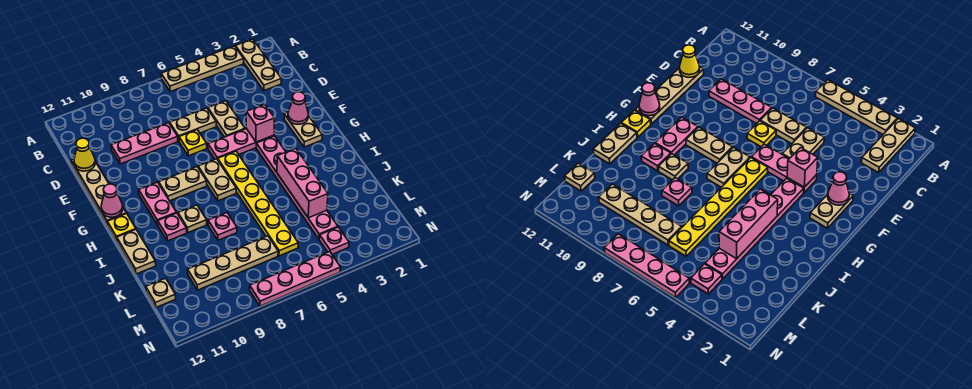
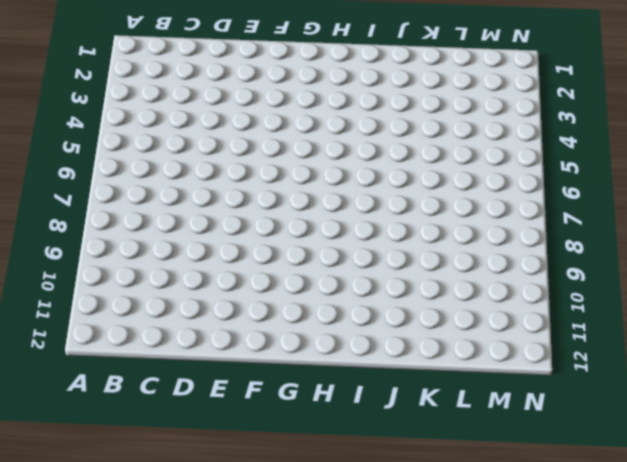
none -> tan 1x3 plate [235,39,281,90]
none -> tan 1x4 plate [161,46,244,92]
none -> tan 1x2 plate [208,101,245,137]

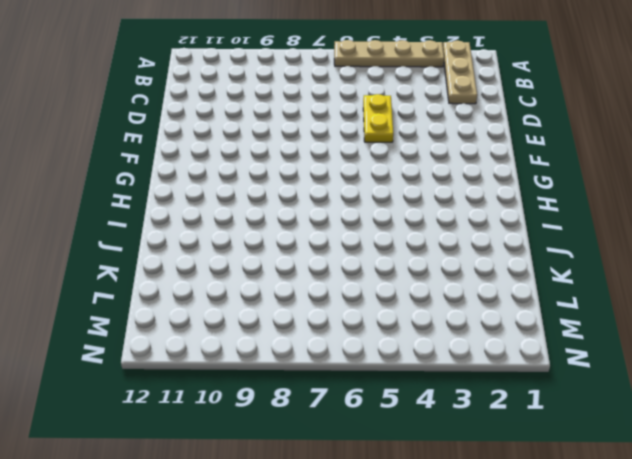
yellow 1x2 plate [363,94,393,142] -> tan 1x2 plate [208,101,245,137]
none -> tan 1x2 plate [170,108,216,141]
none -> pink 1x3 plate [111,123,178,164]
none -> tan 1x4 plate [71,159,126,226]

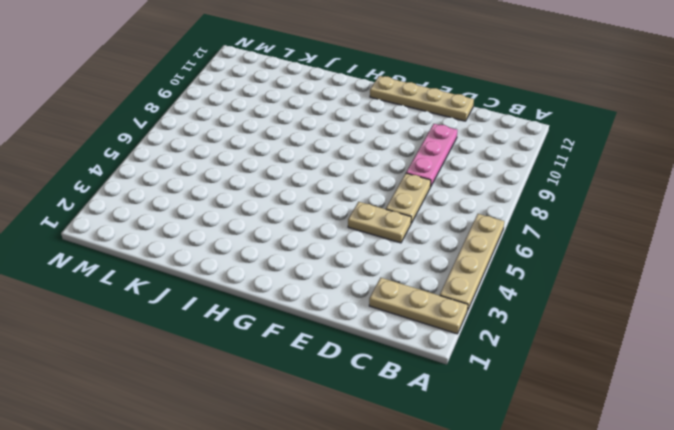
none -> yellow 1x1 plate [179,130,207,156]
none -> tan 1x2 plate [284,113,322,147]
none -> pink 1x3 plate [208,129,274,159]

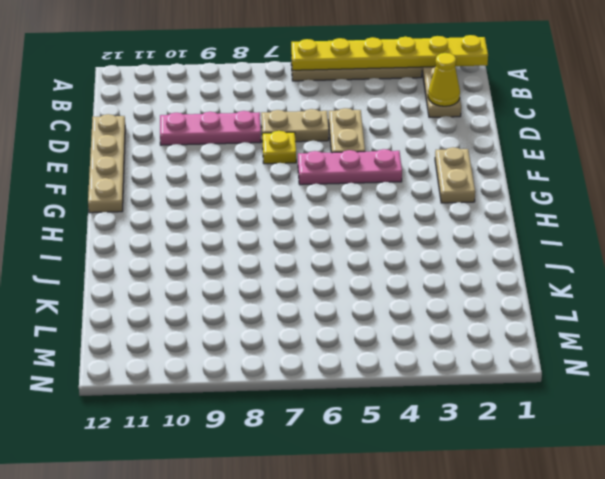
yellow 1x6 plate [291,35,488,70] -> yellow 1x6 plate turned to [217,151,298,256]
yellow 1x1 cone [428,53,460,106] -> yellow 1x1 cone moved to [74,138,95,171]
none -> pink 1x6 plate [256,136,338,239]
none -> tan 1x2 plate [198,159,236,201]
none -> tan 1x2 plate [159,167,207,201]

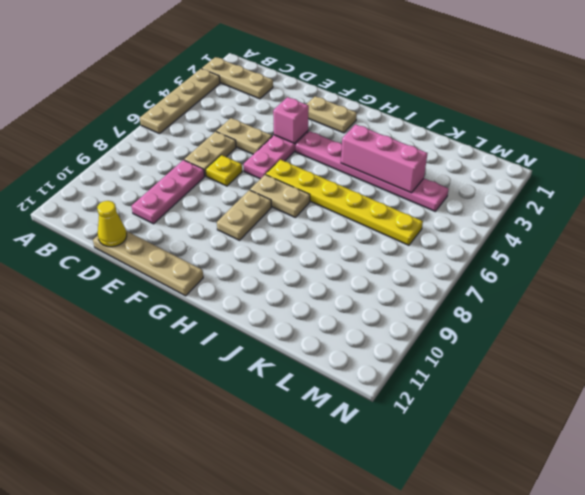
none -> pink 1x2 plate [139,182,177,225]
none -> yellow 1x1 plate [107,213,136,241]
none -> tan 1x1 plate [178,205,207,233]

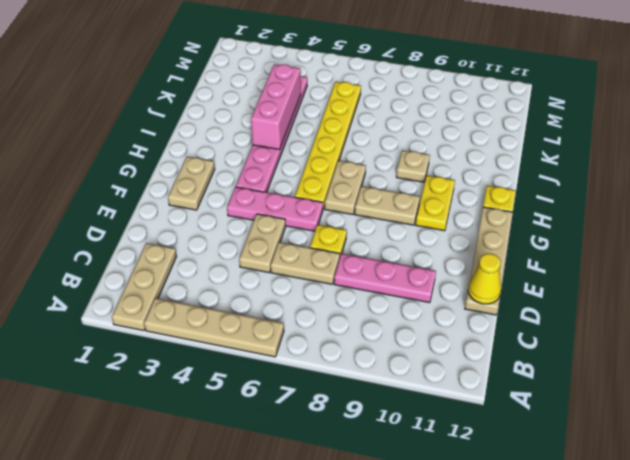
yellow 1x2 plate [416,176,455,231] -> pink 1x2 plate [139,182,177,225]
none -> pink 1x1 plate [158,213,187,241]
none -> tan 1x2 plate [117,230,156,274]
none -> pink 1x1 plate [208,213,237,240]

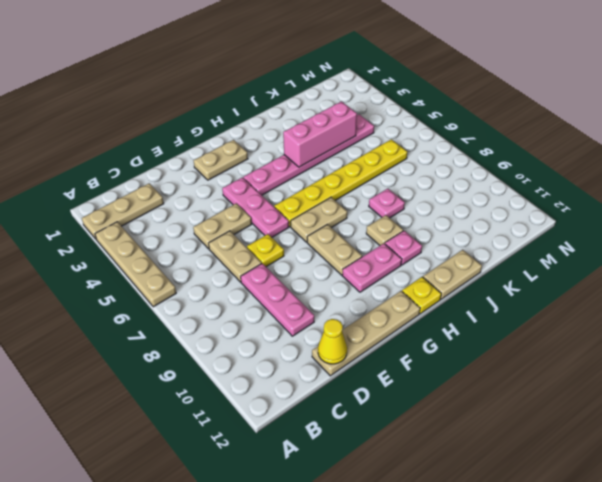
none -> tan 1x4 plate [188,236,278,290]
none -> tan 1x1 plate [146,278,176,307]
none -> pink 1x1 plate [319,227,349,254]

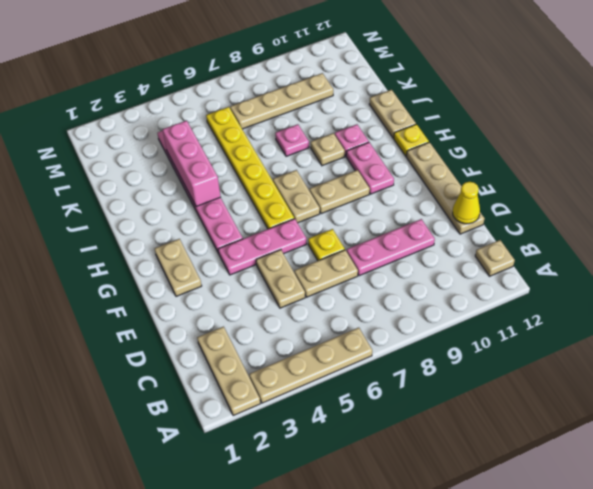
tan 1x1 plate [475,240,515,276] -> tan 1x1 plate moved to [146,278,176,307]
none -> pink 1x1 plate [319,227,349,254]
none -> pink 1x4 plate [250,251,341,306]
none -> pink 1x1 cone [288,92,308,124]

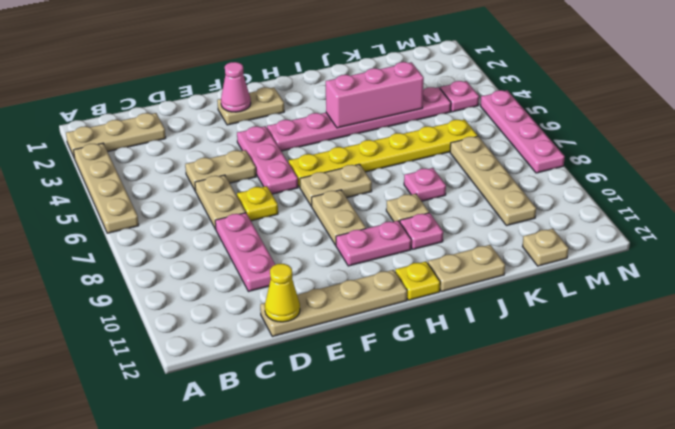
none -> pink 1x1 brick [246,104,275,142]
none -> pink 1x1 cone [101,184,123,217]

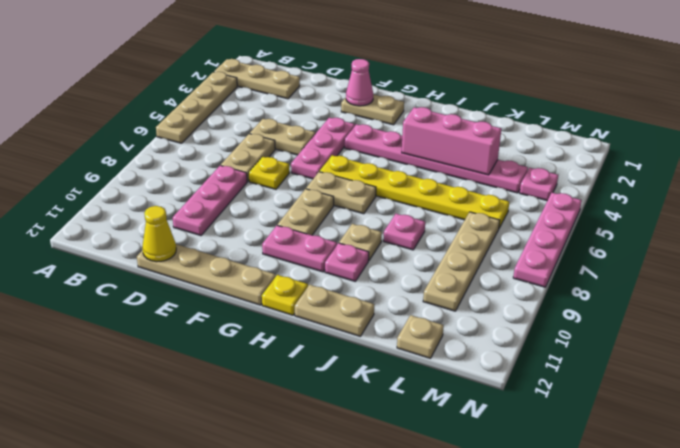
none -> pink 1x1 brick [246,104,275,142]
none -> pink 1x1 cone [101,184,123,217]

